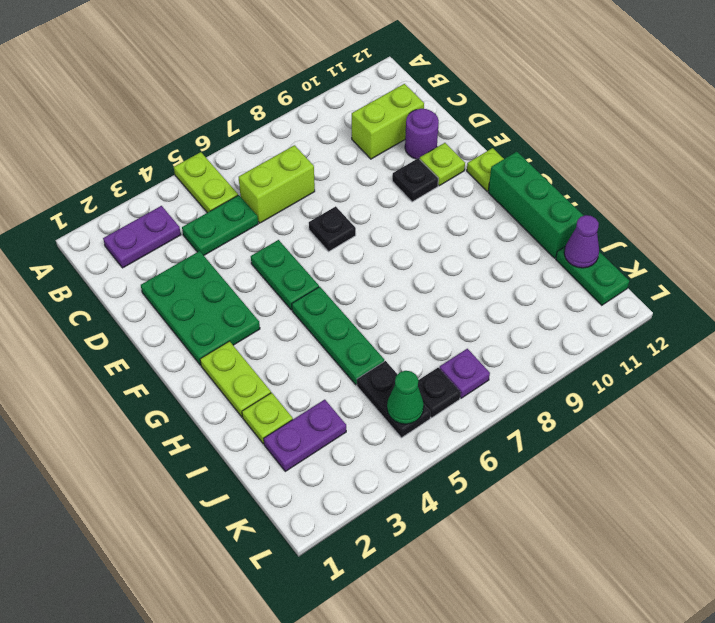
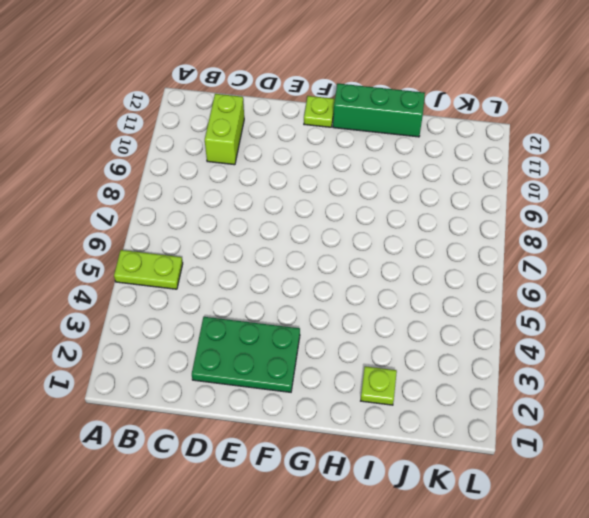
none -> purple 1x2 plate [103,206,181,268]
none -> green 1x2 plate [182,195,258,255]
none -> lime 1x2 brick [239,145,315,223]

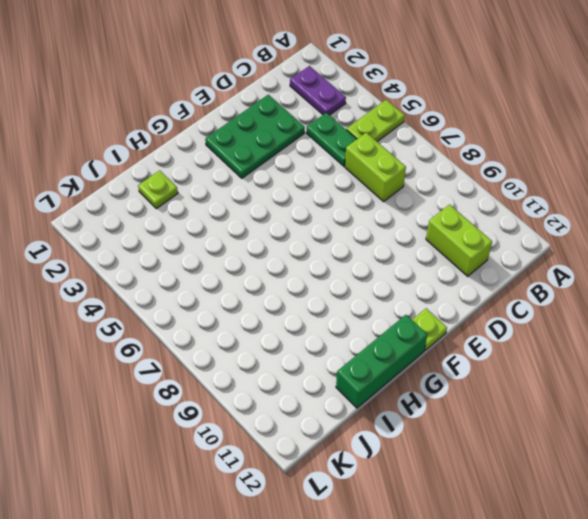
none -> purple 1x1 round brick [405,109,439,159]
none -> green 1x2 plate [251,240,319,310]
none -> black 1x1 plate [309,206,356,251]

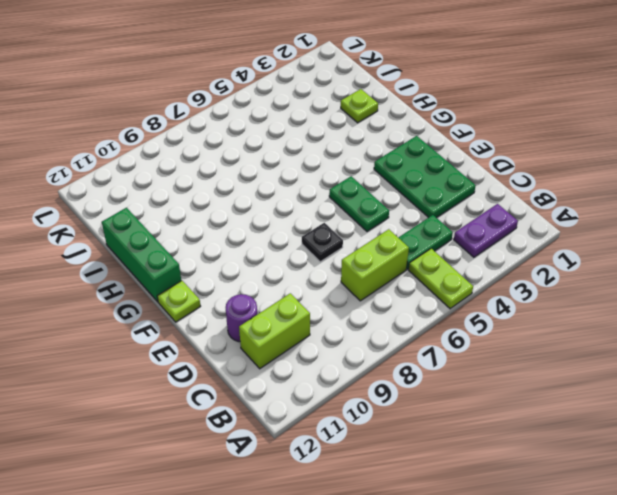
none -> black 1x1 plate [392,158,438,202]
none -> lime 1x1 plate [420,143,465,186]
none -> lime 1x2 plate [200,341,271,417]

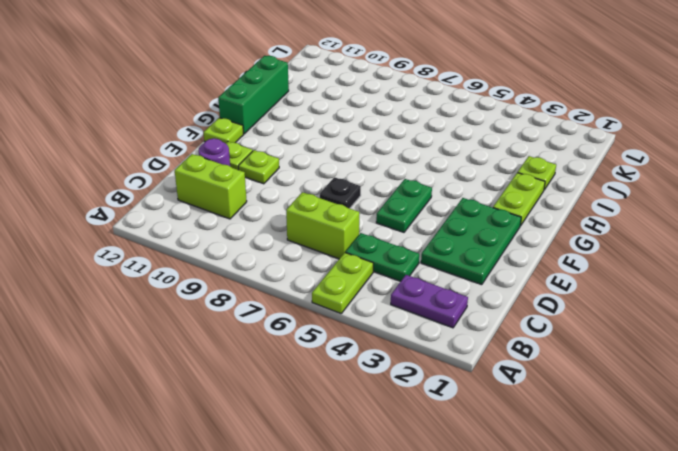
lime 1x1 plate [238,150,279,184] -> black 1x1 plate [392,158,438,202]
none -> green 1x3 plate [292,287,384,385]
none -> purple 1x2 plate [264,400,346,471]
none -> black 1x2 plate [357,361,431,438]

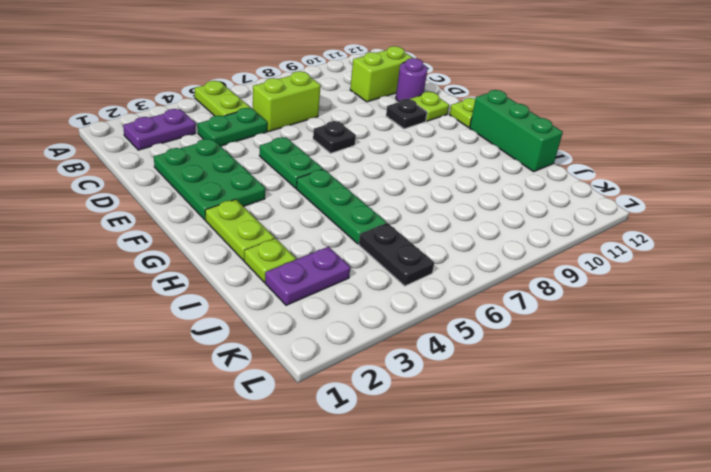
none -> green 1x2 plate [556,247,629,305]
none -> black 1x1 plate [418,368,461,418]
none -> purple 1x1 plate [439,349,490,398]

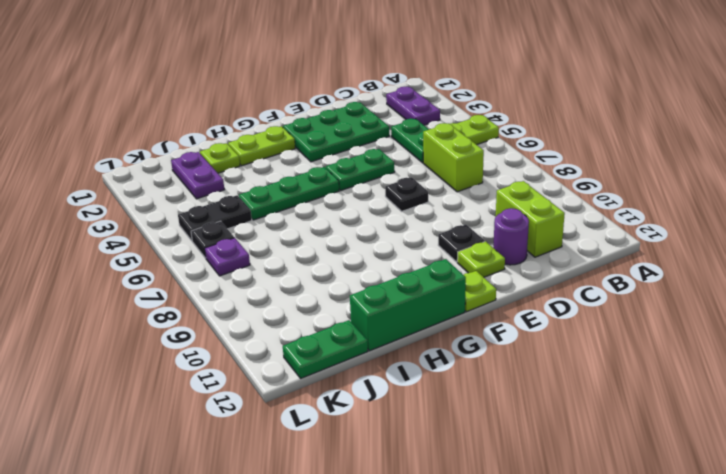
none -> purple 1x1 cone [564,215,599,268]
none -> green 1x1 cone [387,371,424,424]

